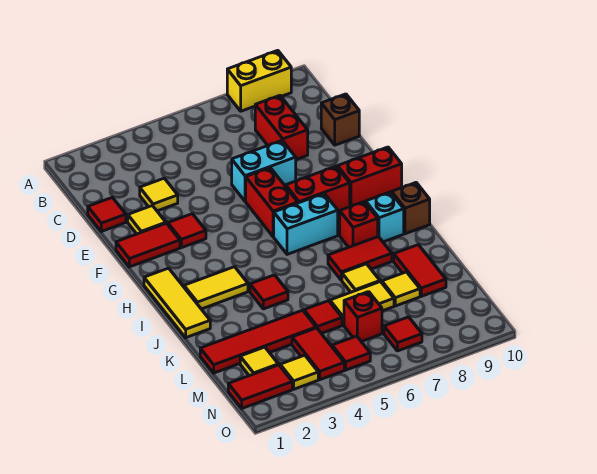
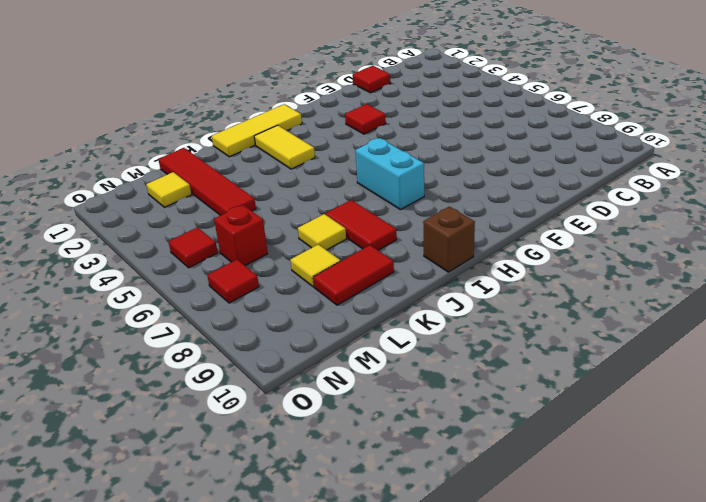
none -> yellow 1x2 brick [227,50,291,111]
none -> red 1x2 brick [255,96,308,160]
none -> yellow 1x1 tile [140,178,178,211]
none -> brown 1x1 brick [321,94,359,145]

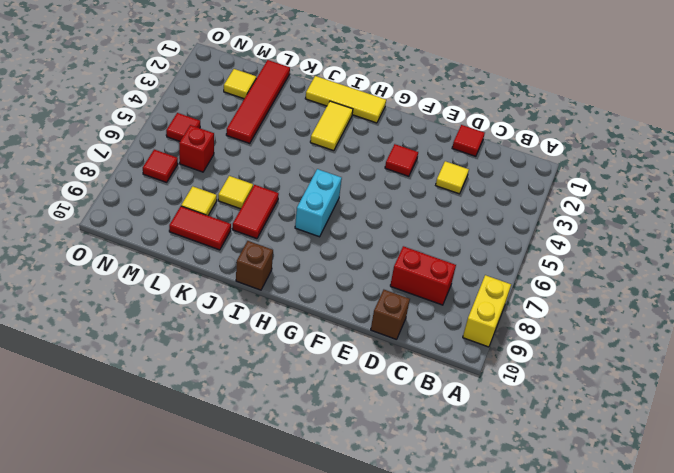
none -> yellow 1x1 tile [128,206,166,234]
none -> cyan 1x2 brick [232,141,296,201]
none -> red 1x2 tile [116,223,180,267]
none -> red 1x2 brick [246,168,298,237]

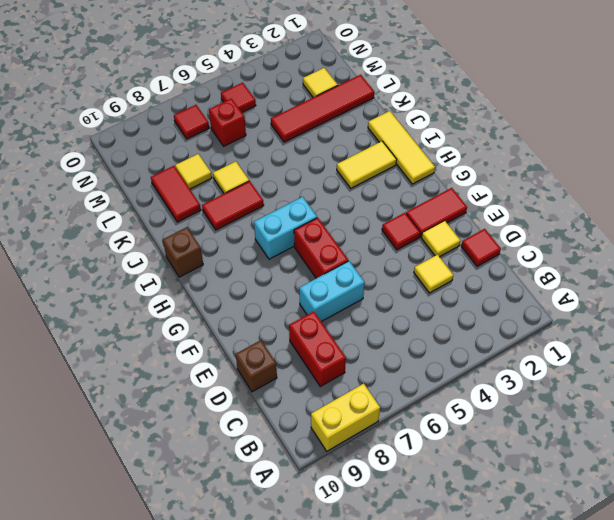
none -> red 1x2 brick [286,166,350,213]
none -> red 1x2 brick [338,147,402,207]
none -> red 1x1 brick [340,202,378,247]
none -> cyan 1x1 brick [366,192,404,242]

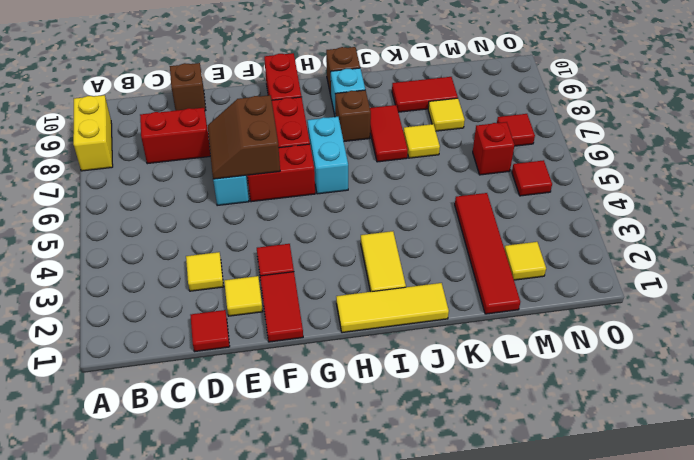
brown 2x2 slope [208,95,280,179] -> none
brown 1x1 brick [335,90,371,141] -> red 1x1 brick [340,202,378,247]
none -> red 1x1 tile [250,275,288,309]
none -> red 1x1 tile [304,301,342,333]
none -> yellow 1x2 tile [330,282,394,325]
none -> red 1x2 tile [292,328,344,380]

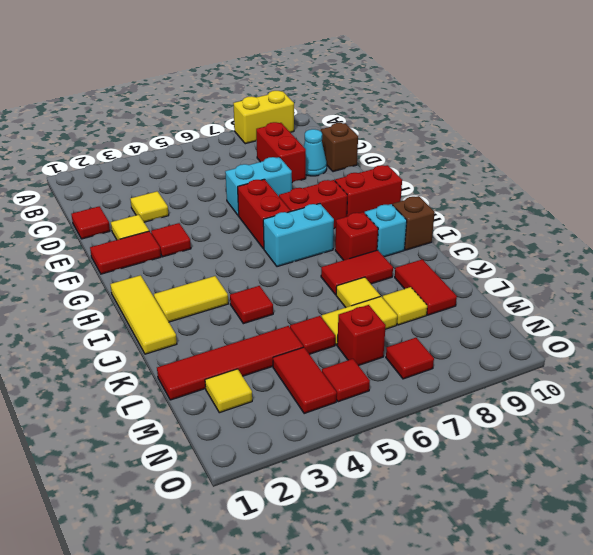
cyan 1x1 cone [304,129,327,176] -> none
none -> red 1x2 tile [228,365,292,408]
none -> yellow 1x1 tile [280,355,318,389]

